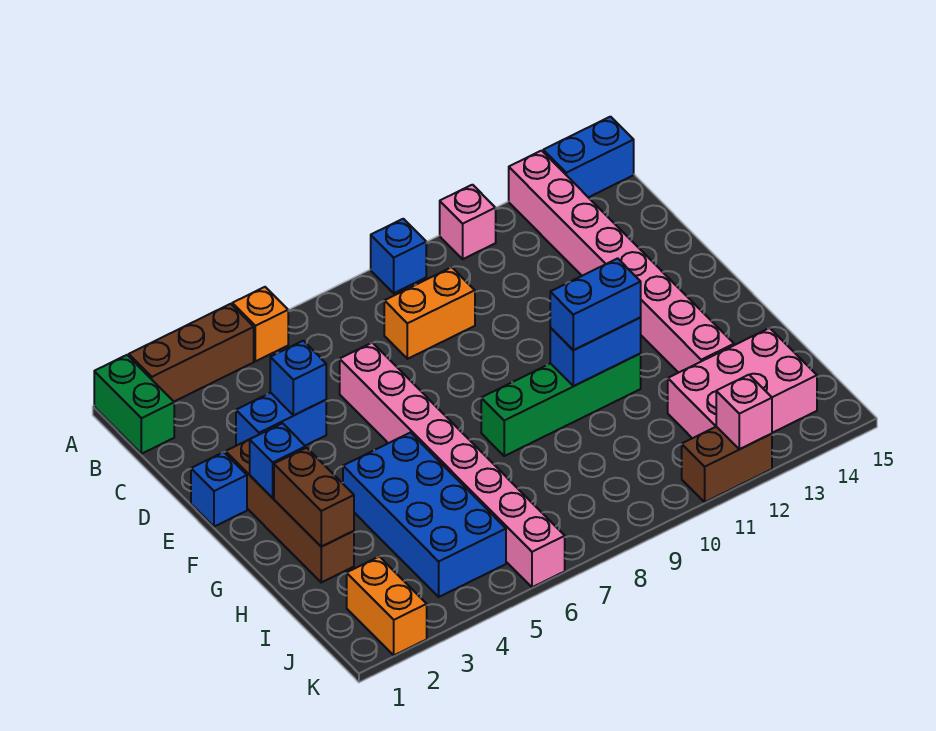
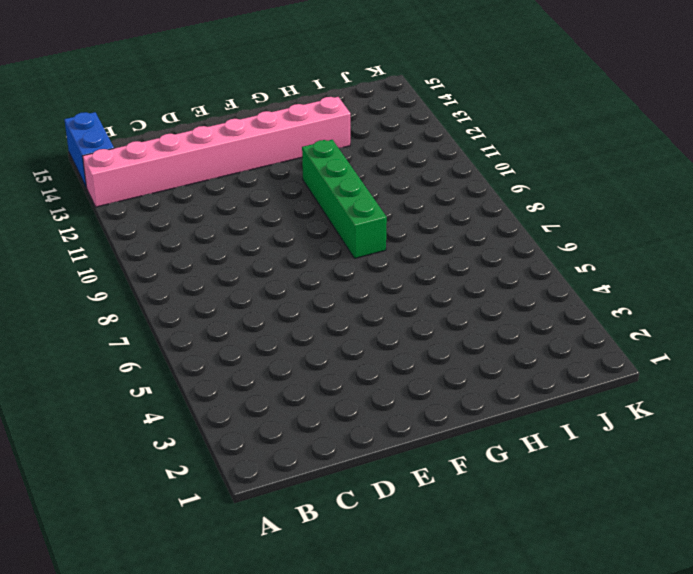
none -> green 1x2 brick [94,355,174,454]
none -> brown 1x3 brick [129,304,254,401]
none -> orange 1x1 brick [232,287,288,361]

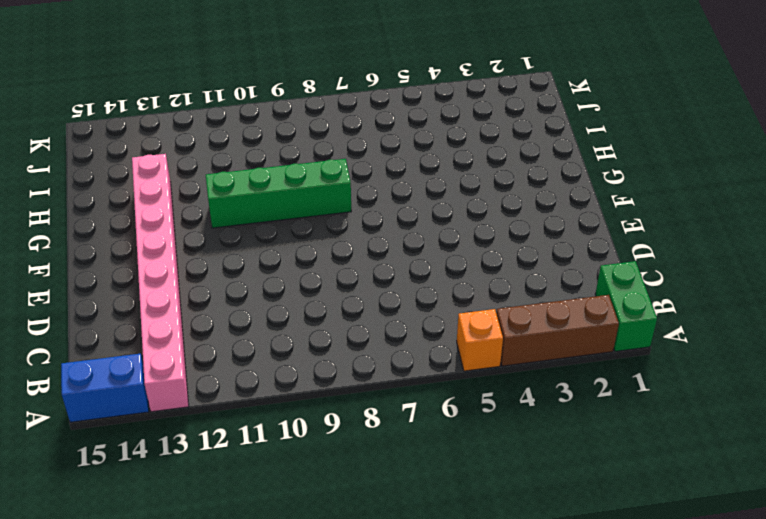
none -> blue 1x1 brick [371,219,426,293]
none -> pink 1x1 brick [440,185,496,259]
none -> orange 1x2 brick [384,267,475,359]

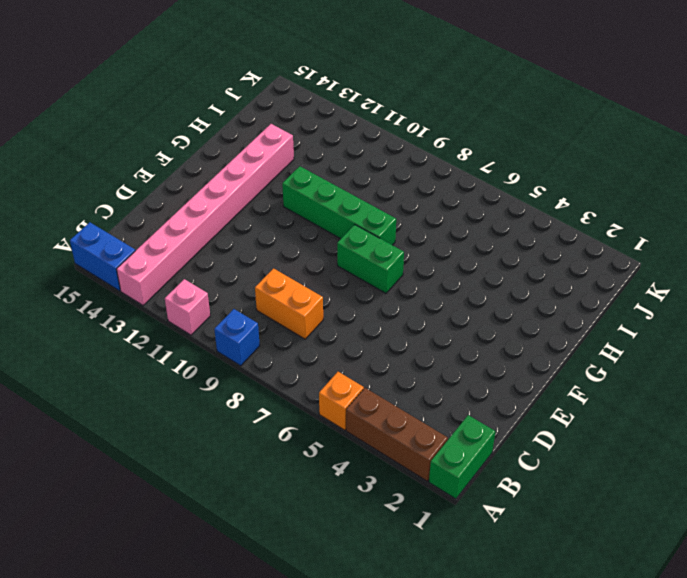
green 1x2 brick [337,225,404,293] -> none
none -> blue 1x2 brick [236,393,326,446]
none -> pink 1x8 brick [340,343,565,587]
none -> blue 1x1 brick [191,452,247,527]

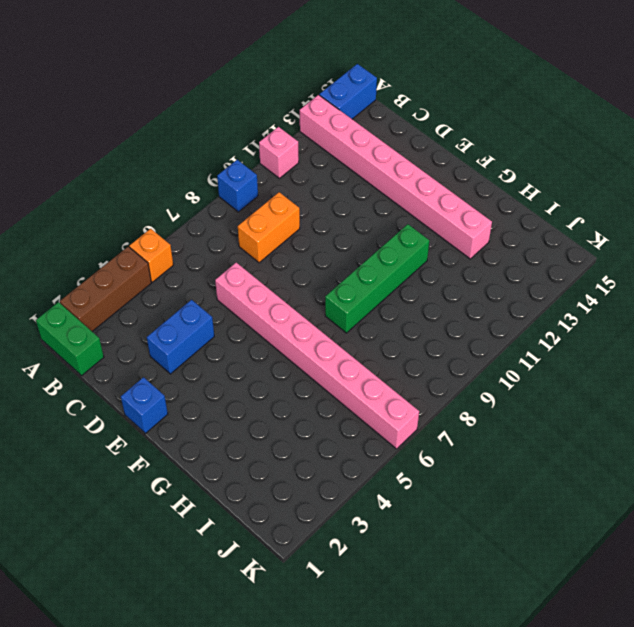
none -> brown 1x4 brick [226,439,354,582]
none -> blue 2x4 brick [343,433,506,597]
none -> pink 2x3 brick [668,328,817,438]

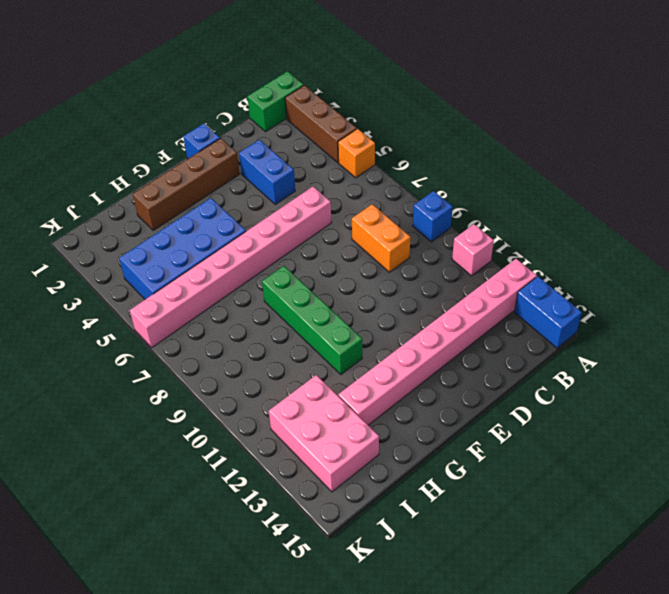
none -> orange 1x2 brick [347,556,427,655]
none -> brown 1x2 brick [682,427,772,502]
none -> blue 1x1 brick [270,341,326,415]

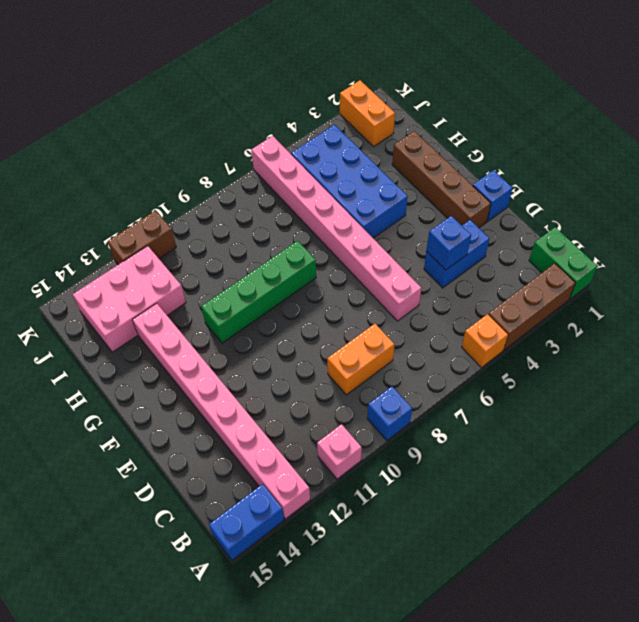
none -> blue 1x1 brick [250,423,306,498]
none -> brown 1x2 brick [274,448,354,547]
none -> blue 1x2 brick [550,318,641,386]

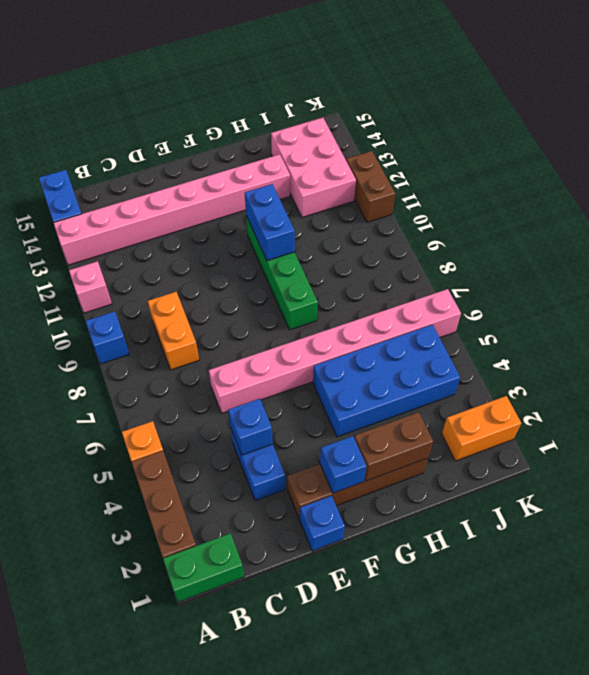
none -> pink 1x1 brick [716,375,772,449]
none -> blue 1x2 brick [550,258,641,350]

